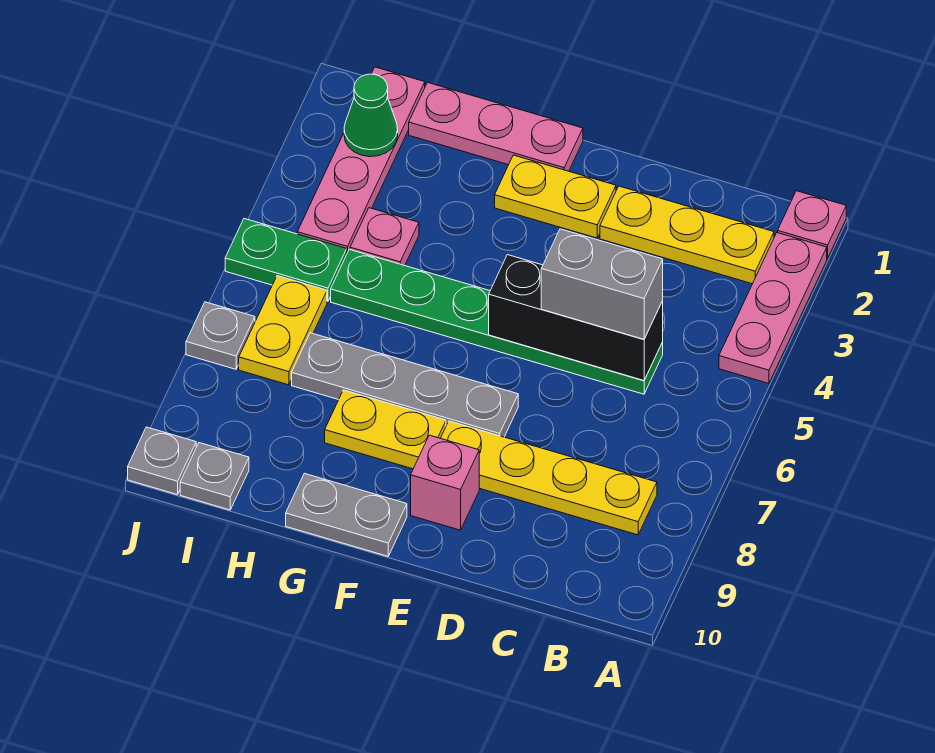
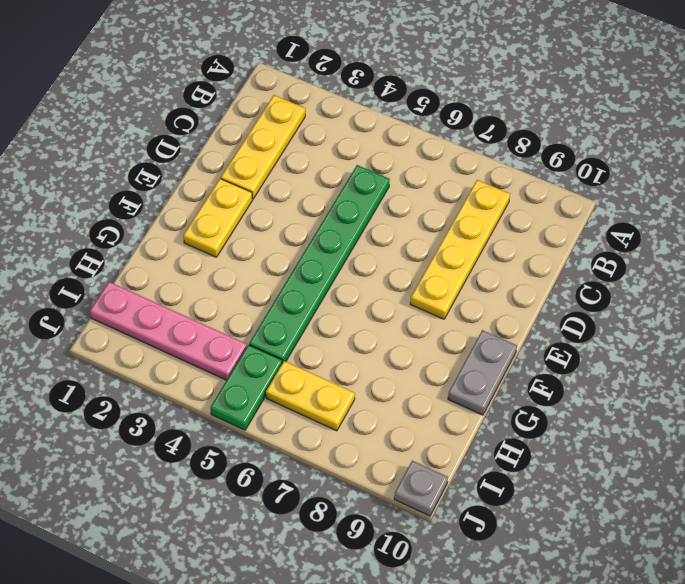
none -> pink 1x1 plate [778,191,846,258]
none -> pink 1x3 plate [719,233,827,383]
none -> grey 1x4 plate [292,333,518,437]

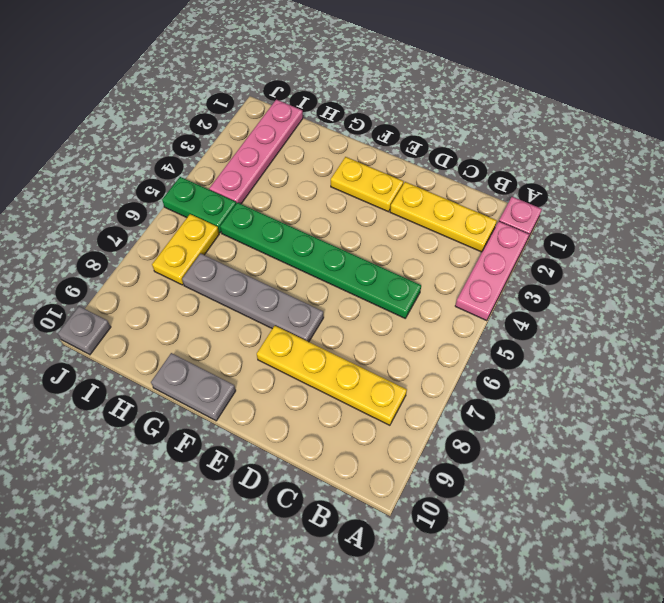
none -> pink 1x1 brick [411,435,479,530]
none -> pink 1x3 plate [409,83,583,171]
none -> yellow 1x2 plate [325,390,446,469]

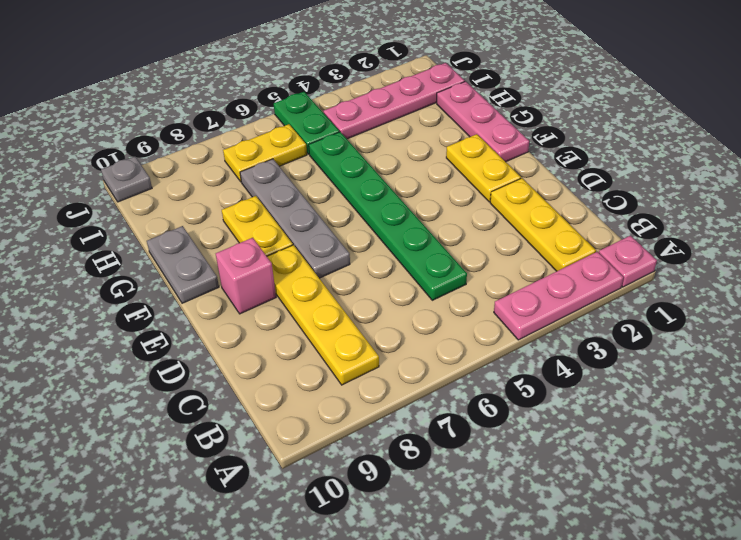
none -> pink 1x1 plate [350,208,419,266]
none -> grey 1x1 plate [180,443,249,510]
none -> grey 1x1 plate [186,302,255,369]

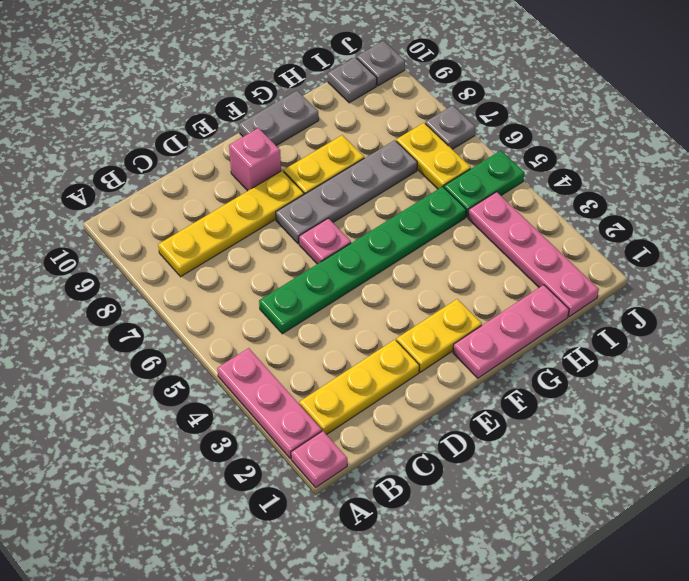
pink 1x1 plate [299,218,351,264] -> pink 1x1 plate moved to [350,208,419,266]
none -> black 1x3 brick [489,255,663,380]
none -> green 1x1 cone [344,74,398,157]
none -> grey 1x2 brick [541,229,663,339]

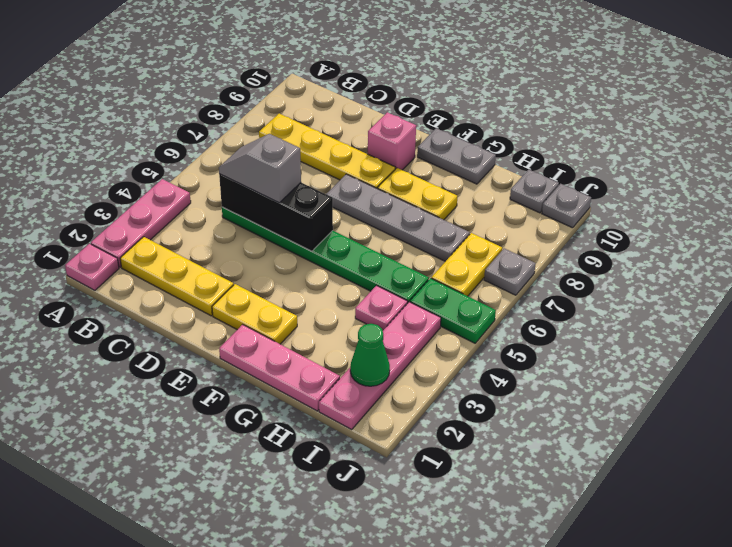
grey 1x2 slope [219,134,301,203] -> grey 1x2 brick [541,229,663,339]

